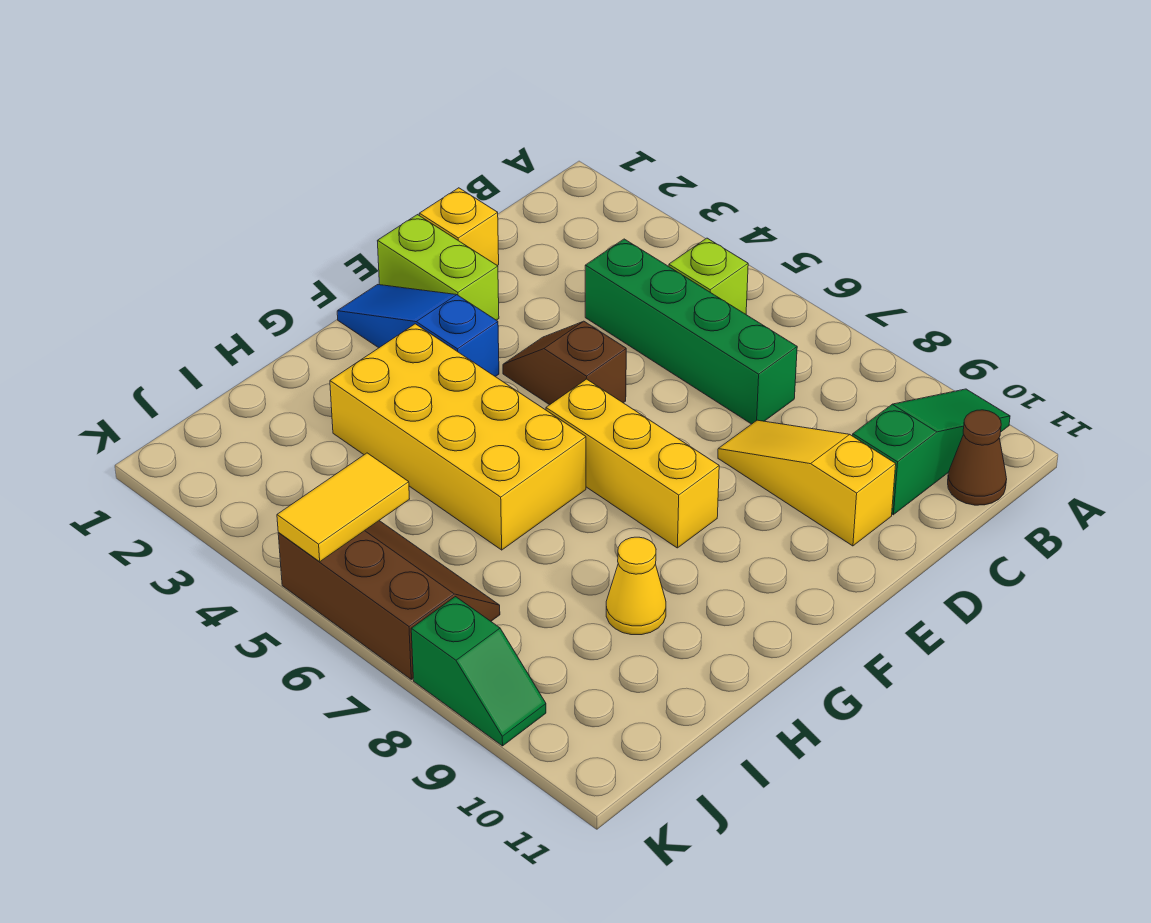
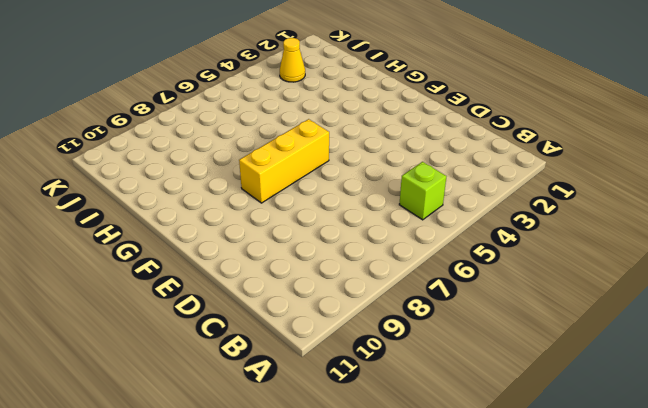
yellow 1x1 cone [280,38,305,82] -> yellow 1x1 cone moved to [606,537,666,635]
none -> green 1x3 slope [853,389,1010,515]
none -> brown 1x1 cone [948,410,1007,505]
none -> green 1x4 brick [585,239,797,424]

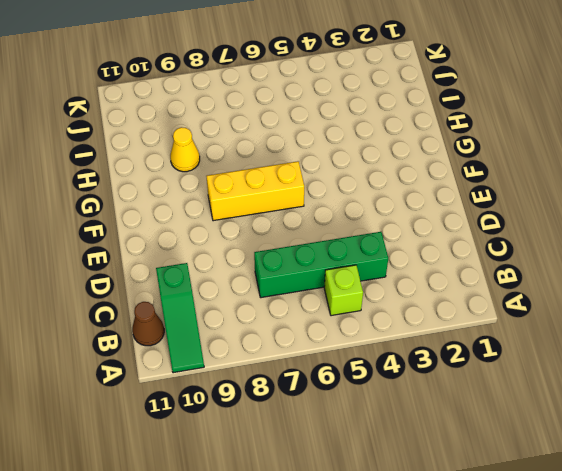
none -> yellow 1x1 brick [419,188,499,266]
none -> yellow 1x3 slope [718,420,896,546]
none -> lime 1x2 brick [378,215,499,320]

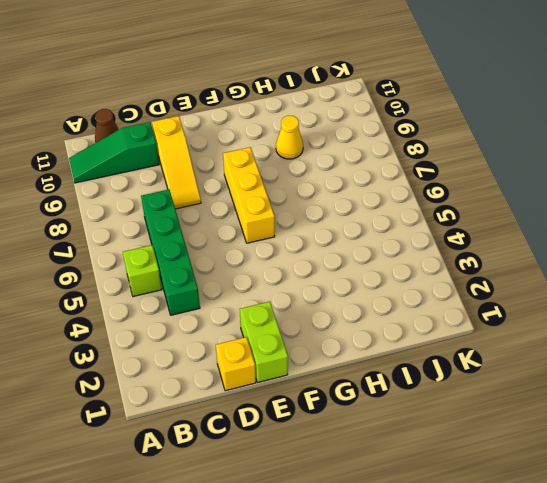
none -> brown 1x2 slope [503,321,626,405]
none -> blue 1x3 slope [337,285,499,377]
none -> yellow 2x4 brick [330,324,586,550]

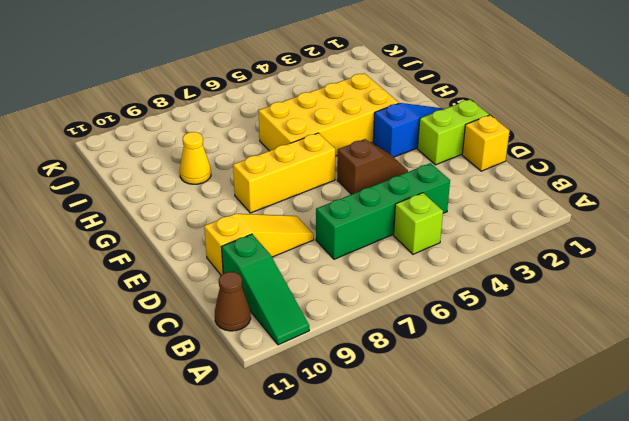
none -> brown 2x3 slope [278,521,500,679]
none -> green 1x2 slope [411,597,546,746]
none -> yellow 1x2 tile [277,453,409,562]

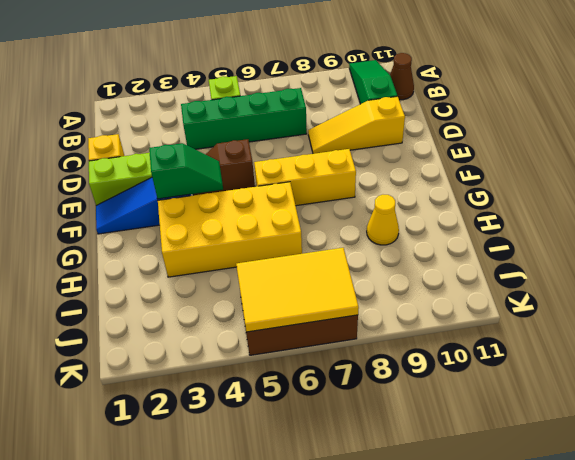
green 1x2 slope [149,143,223,199] -> green 1x2 slope moved to [411,597,546,746]
yellow 2x3 tile [236,248,359,332] -> yellow 1x2 tile [277,453,409,562]

